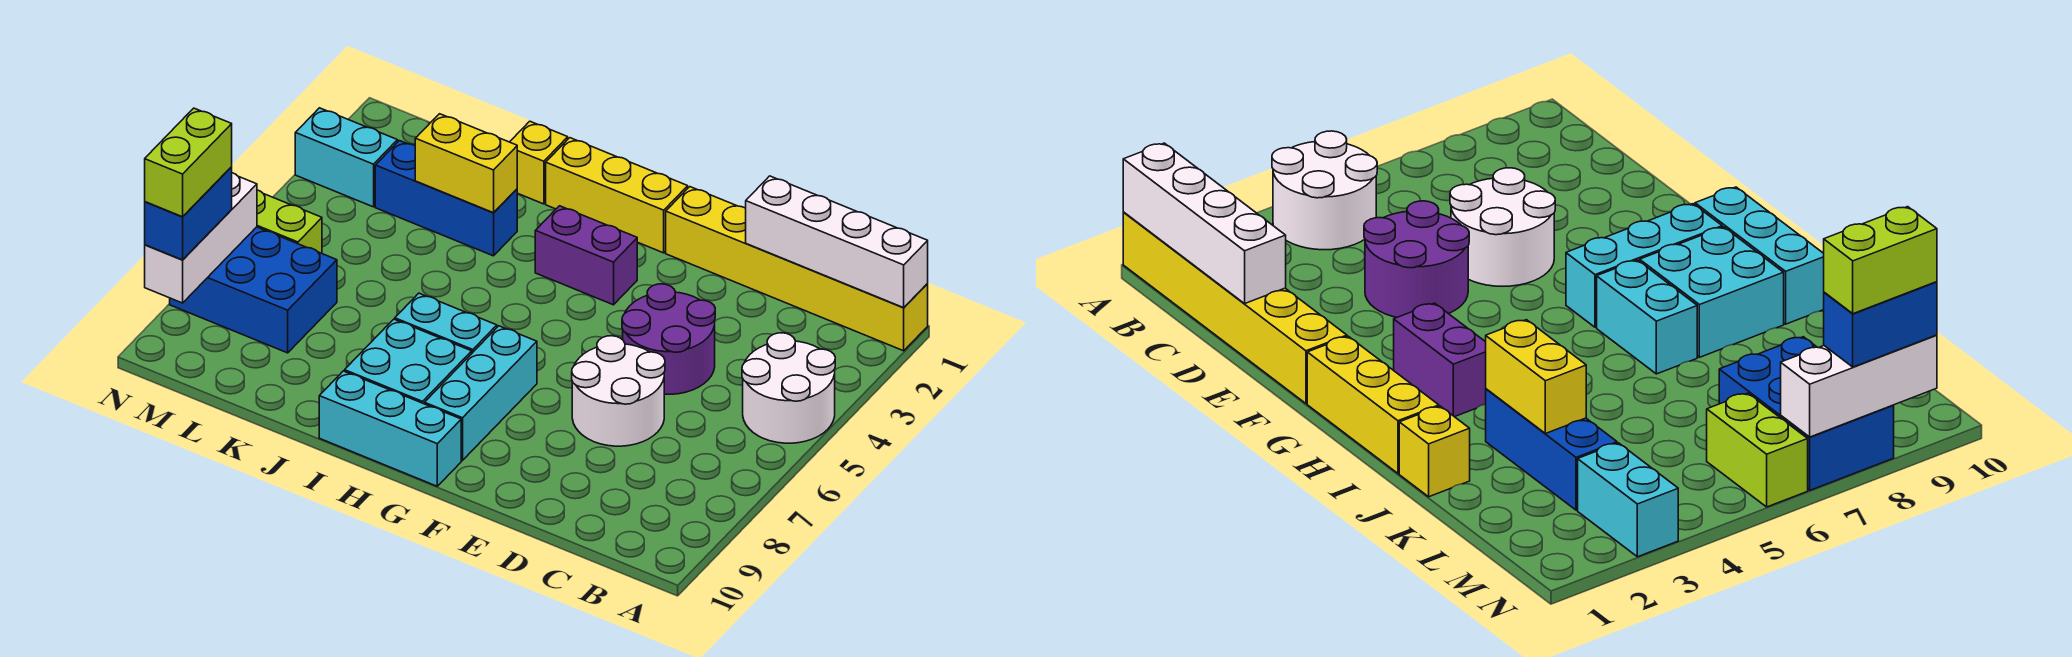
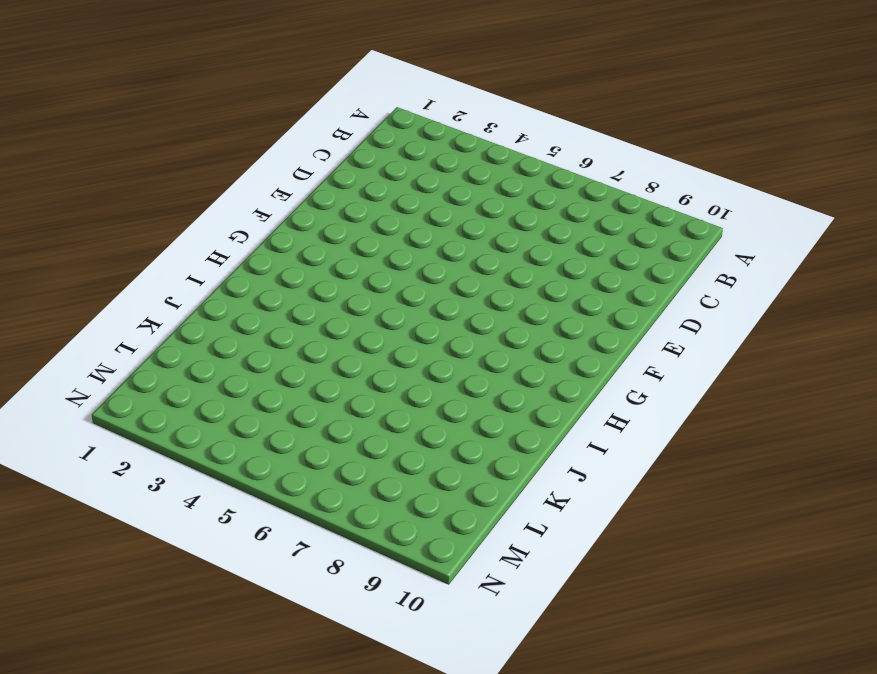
none -> yellow 1x6 brick [666,187,928,351]
none -> white 2x2 round brick [742,333,835,443]
none -> purple 2x2 round brick [622,284,715,394]

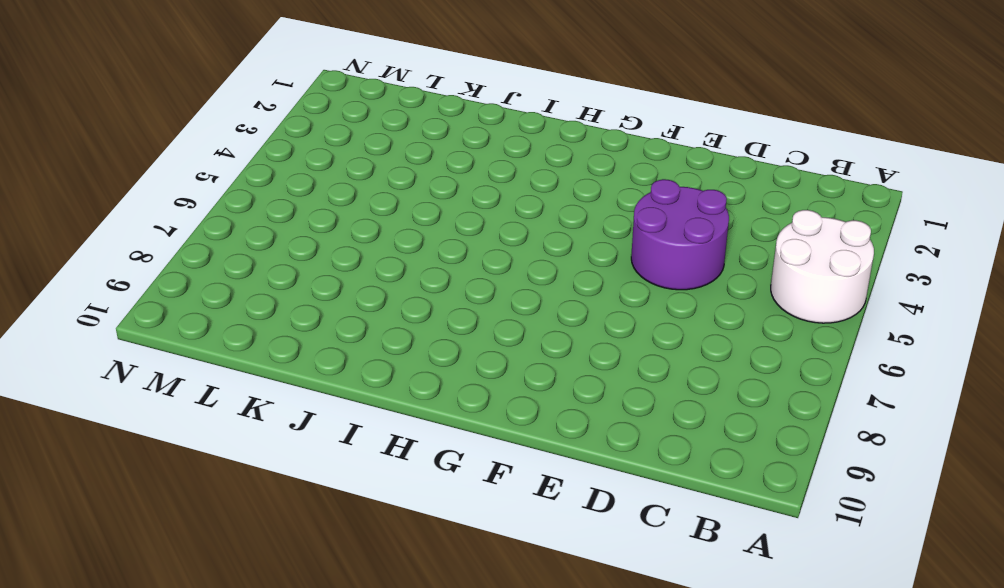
none -> yellow 1x6 brick [666,187,928,351]
none -> white 2x2 round brick [572,336,665,446]
none -> yellow 1x3 brick [546,138,688,253]

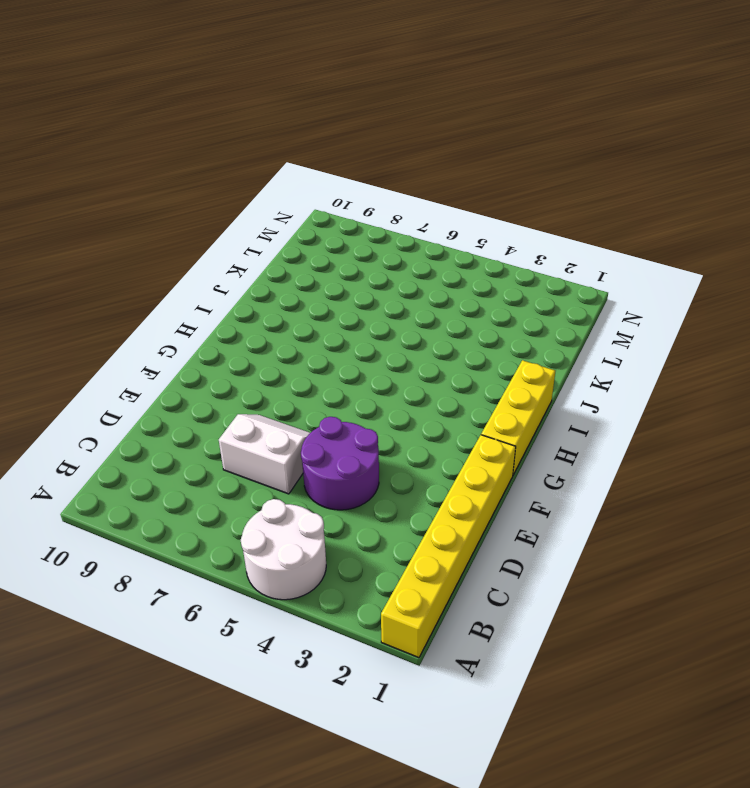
white 2x2 slope [219,414,310,494] -> white 2x2 round brick [572,336,665,446]
none -> purple 1x2 brick [535,206,637,305]
none -> cyan 1x3 brick [425,326,537,460]
none -> cyan 1x3 brick [319,371,461,486]

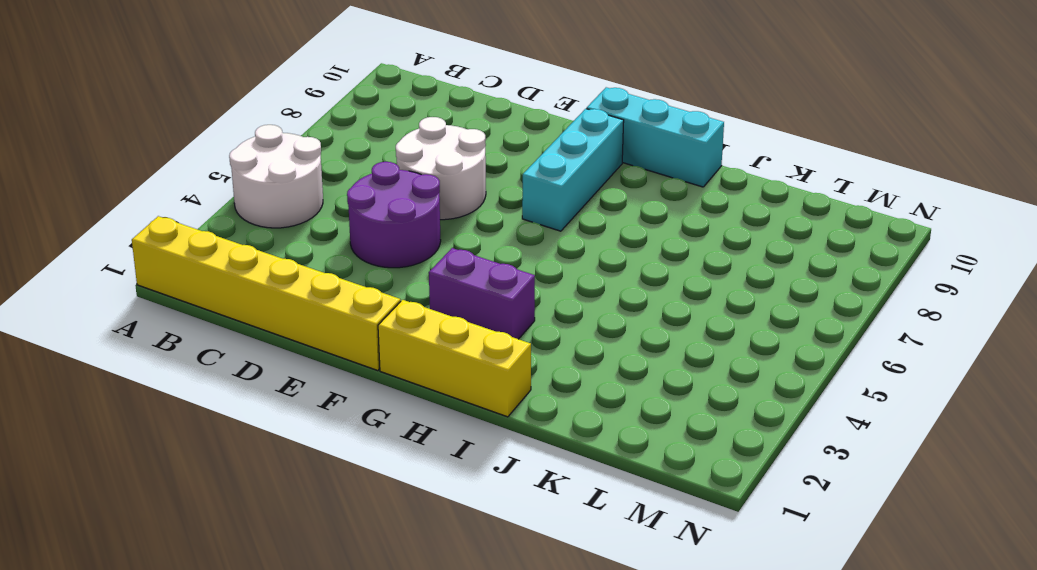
none -> cyan 1x2 brick [395,293,497,353]
none -> cyan 2x2 brick [345,319,472,404]
none -> yellow 1x1 brick [510,121,568,204]

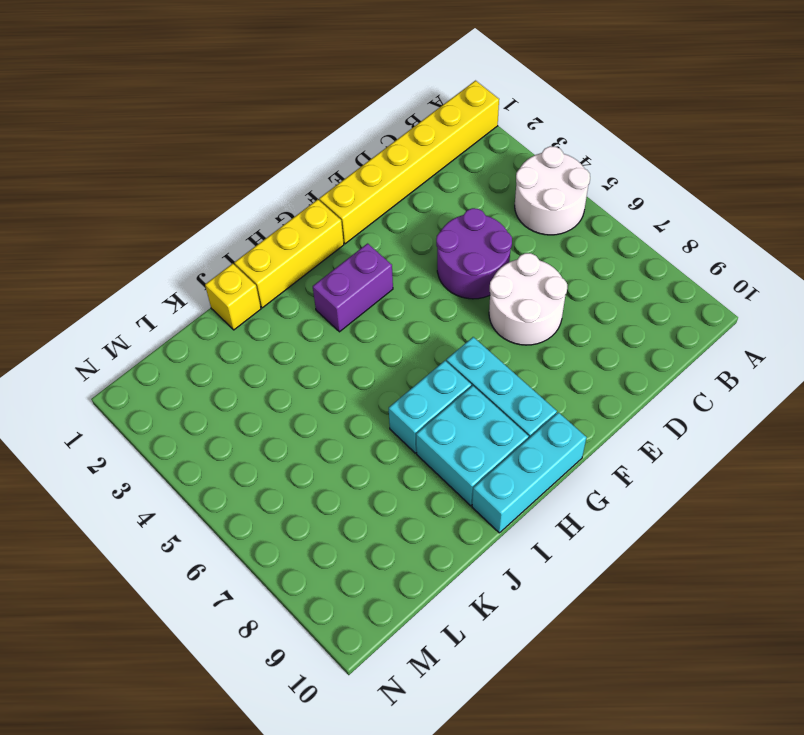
none -> blue 1x3 brick [375,141,517,256]
none -> blue 2x3 brick [170,227,337,353]
none -> cyan 1x2 brick [295,108,398,207]

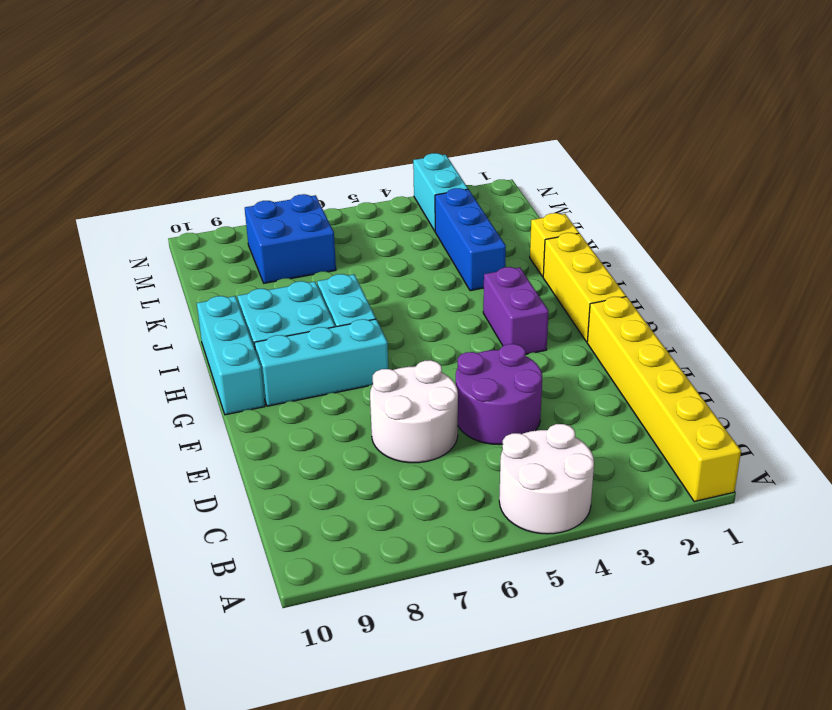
blue 2x2 brick [245,194,336,283] -> blue 2x3 brick [170,227,337,353]
none -> lime 1x2 brick [257,190,322,253]
none -> white 1x4 brick [746,176,928,308]
none -> yellow 1x2 brick [415,114,517,213]

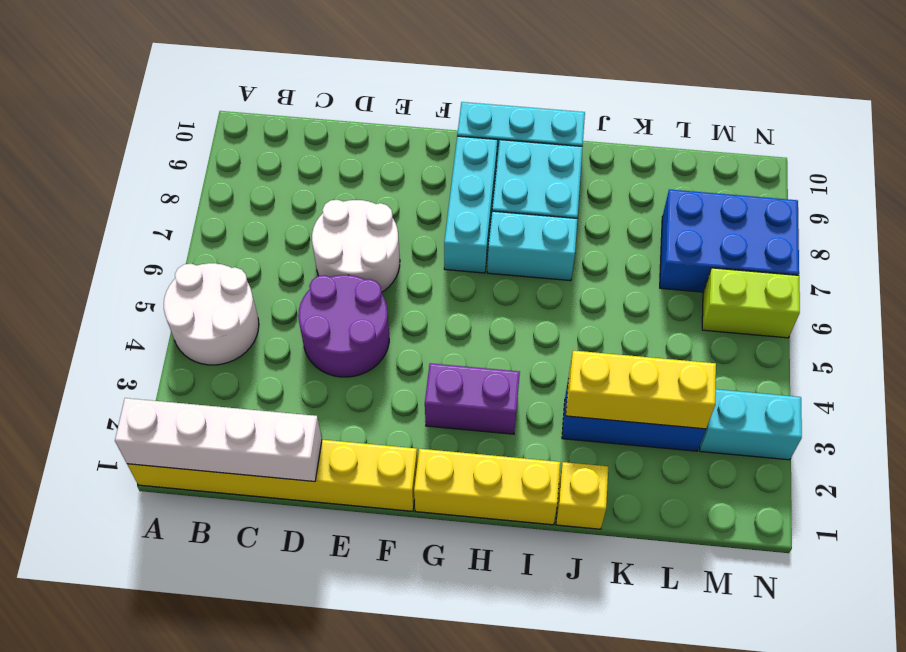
yellow 1x3 brick [566,351,716,429] -> yellow 1x2 brick [415,114,517,213]
none -> white 1x3 brick [145,173,257,303]
none -> blue 1x2 brick [145,167,232,260]
none -> lime 1x2 brick [145,108,232,217]

